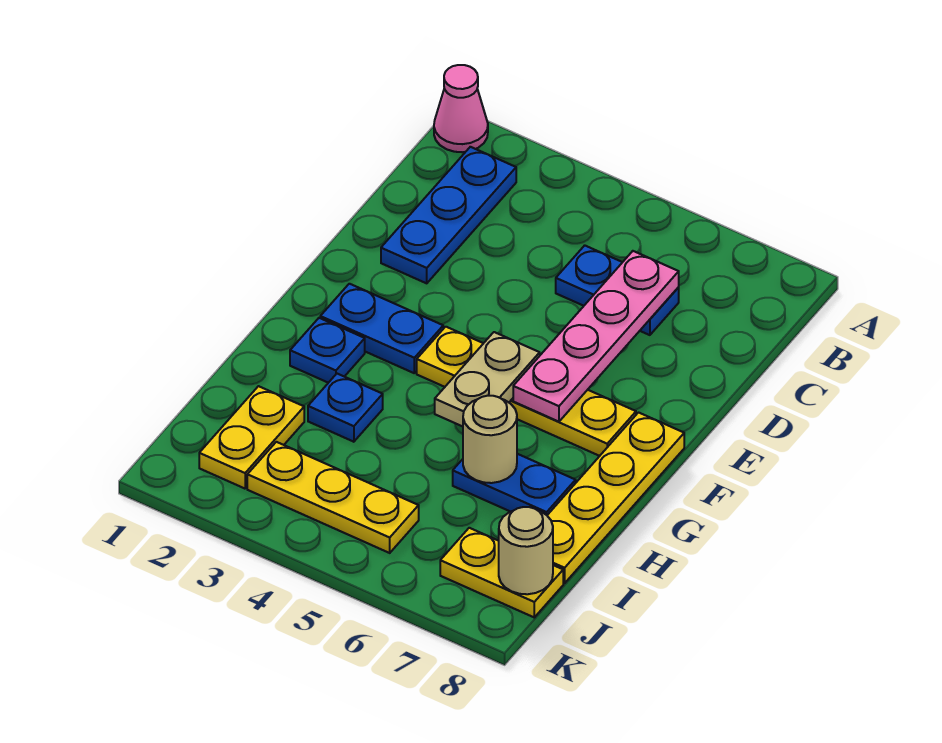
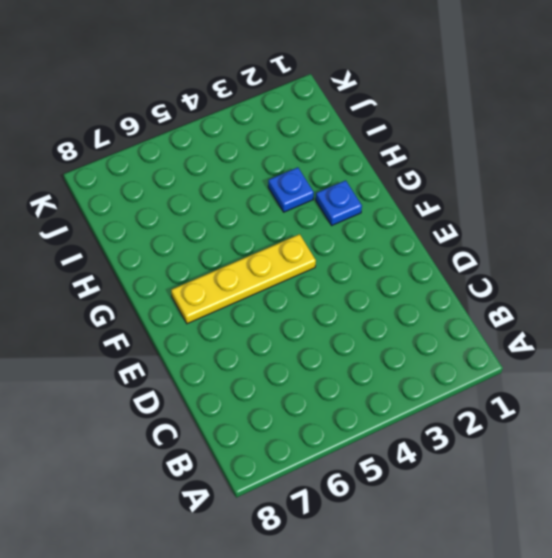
none -> pink 1x1 cone [434,65,488,152]
none -> blue 1x3 plate [381,147,516,283]
none -> blue 1x2 plate [556,245,679,335]

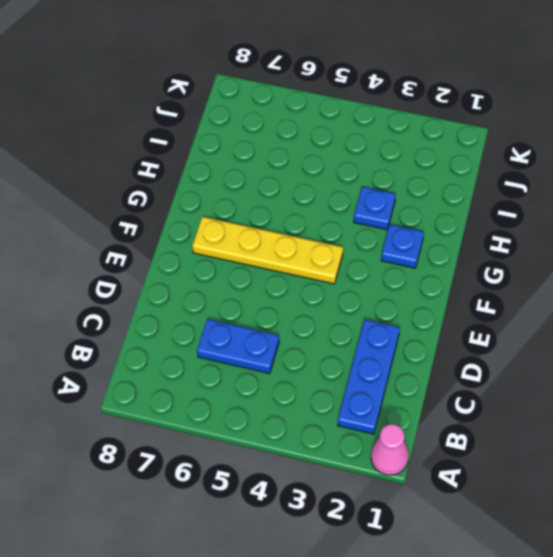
none -> blue 1x2 plate [320,284,443,373]
none -> yellow 1x4 plate [547,413,684,583]
none -> blue 1x2 plate [453,454,576,515]

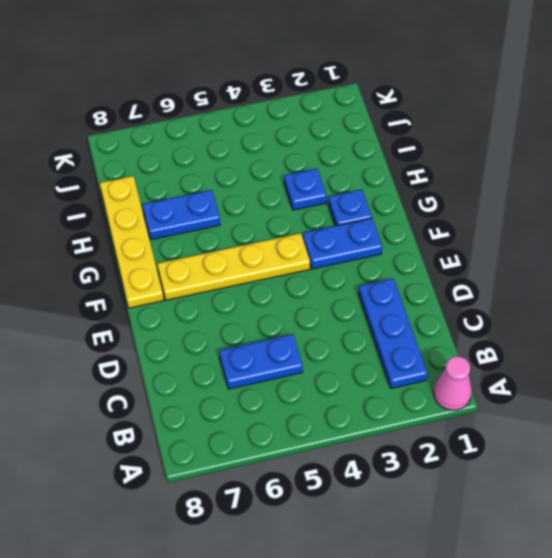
none -> yellow 1x2 plate [199,386,304,489]
none -> yellow 1x3 plate [247,442,419,553]
none -> yellow 1x2 plate [440,528,563,617]

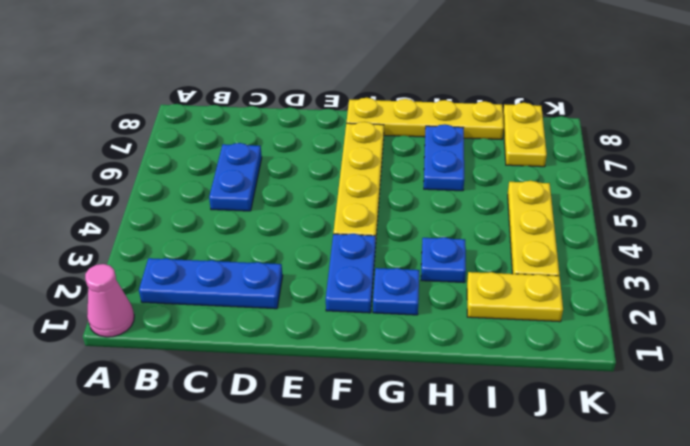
none -> pink 1x4 plate [513,251,679,422]
none -> tan 1x2 plate [435,332,540,427]
none -> tan 1x1 round brick [463,396,517,483]

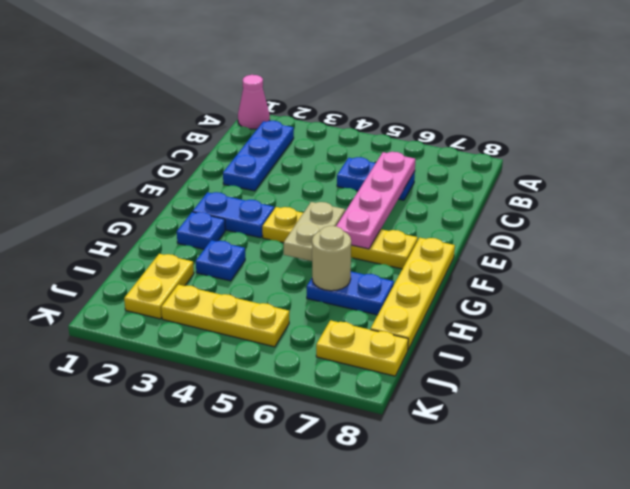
none -> tan 1x1 round brick [499,507,553,594]

